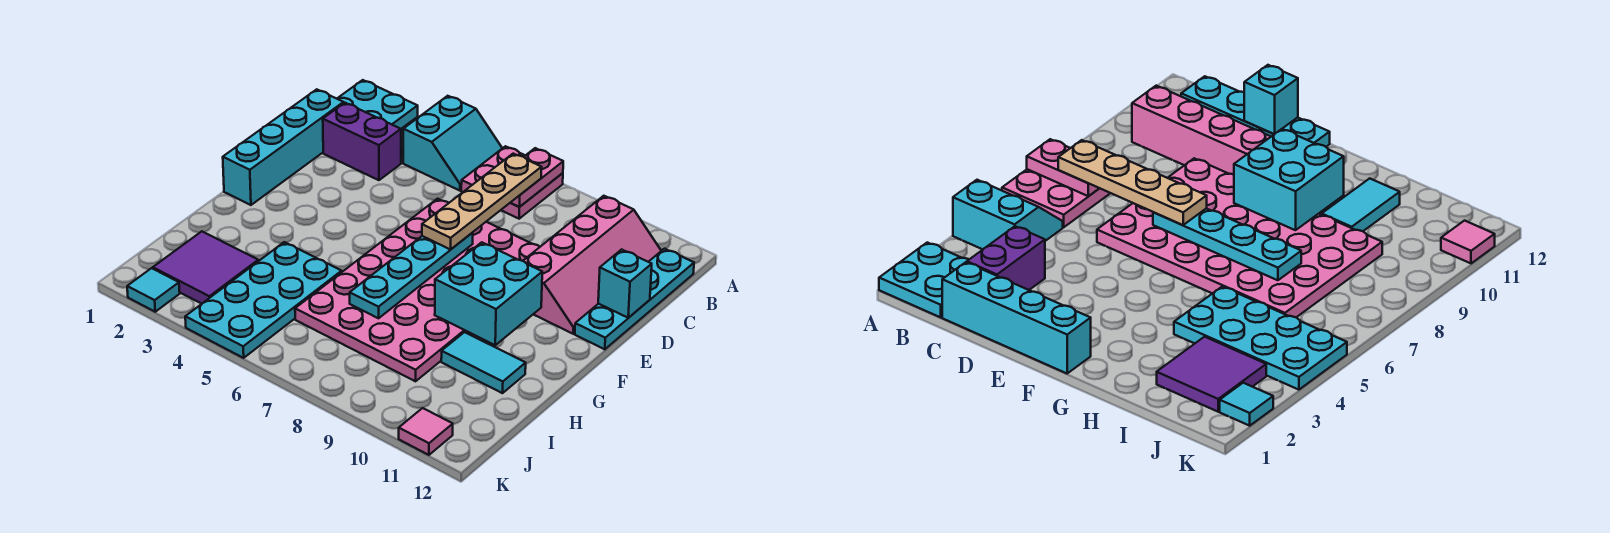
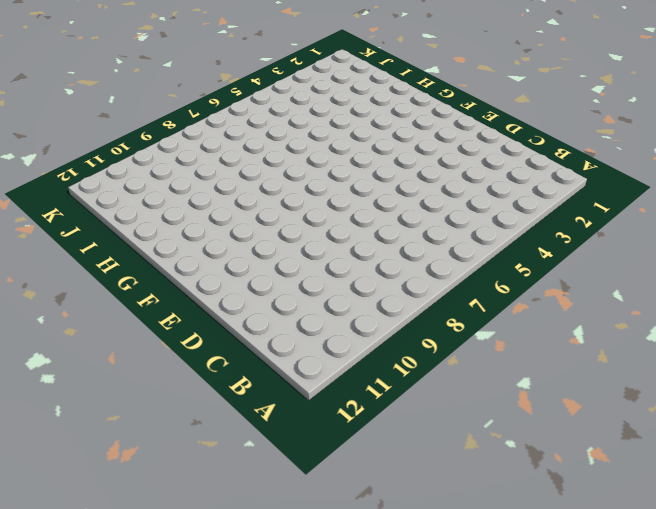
none -> cyan 2x2 plate [337,80,418,129]
none -> cyan 2x2 slope [403,96,502,191]
none -> pink 2x2 plate [461,146,563,219]

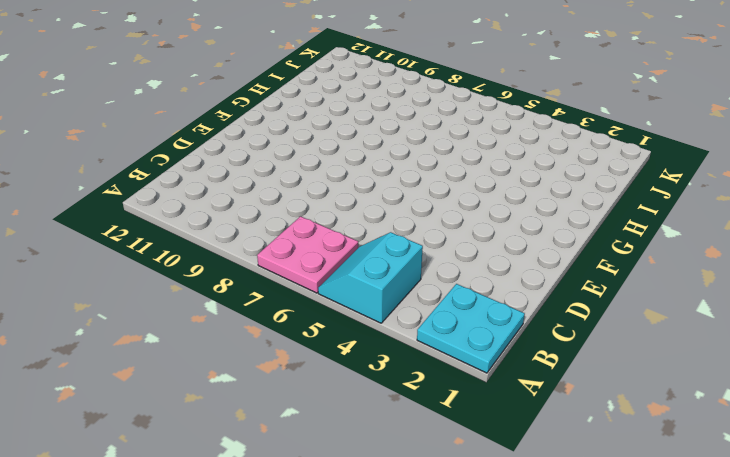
none -> pink 2x4 slope [523,196,661,334]
none -> cyan 1x4 plate [575,249,694,349]
none -> cyan 1x4 brick [223,89,344,205]

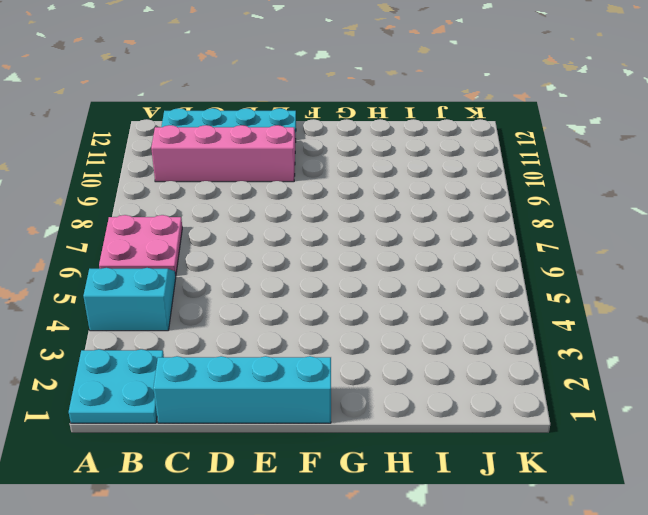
none -> purple 1x2 brick [323,103,401,180]
none -> pink 4x6 plate [295,199,540,381]
none -> cyan 2x4 plate [185,242,342,358]

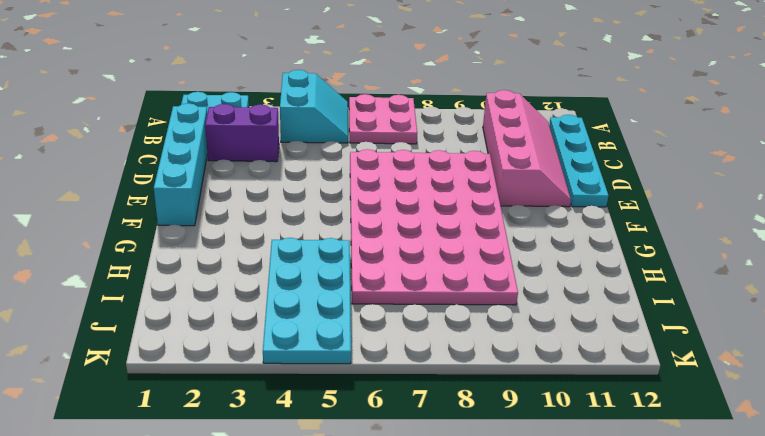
none -> cyan 1x2 tile [441,332,526,393]
none -> purple 2x2 tile [153,231,258,304]
none -> cyan 1x1 tile [127,268,180,312]

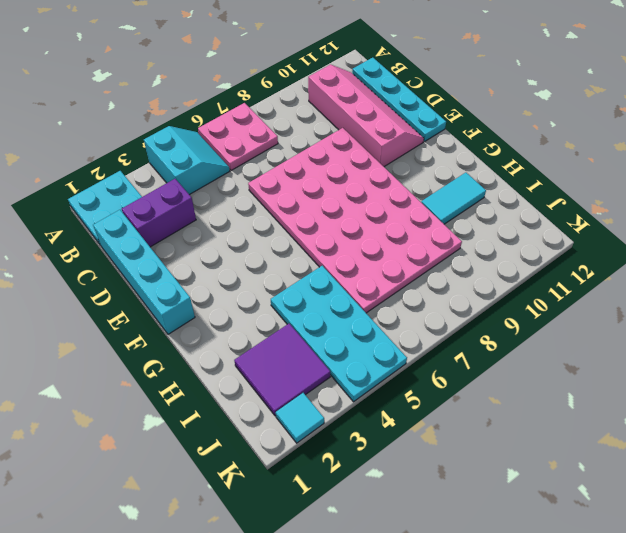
none -> pink 1x1 tile [399,408,453,455]
none -> pink 1x2 plate [511,148,563,207]
none -> cyan 1x1 brick [598,249,652,318]

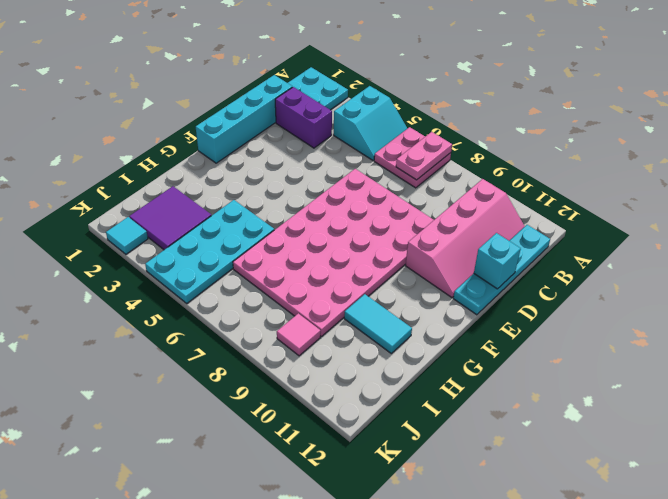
pink 1x1 tile [277,313,321,356] -> pink 1x1 tile moved to [399,408,453,455]
none -> cyan 1x4 plate [350,233,473,318]
none -> cyan 2x2 brick [435,242,542,345]
none -> tan 1x4 plate [422,154,542,250]

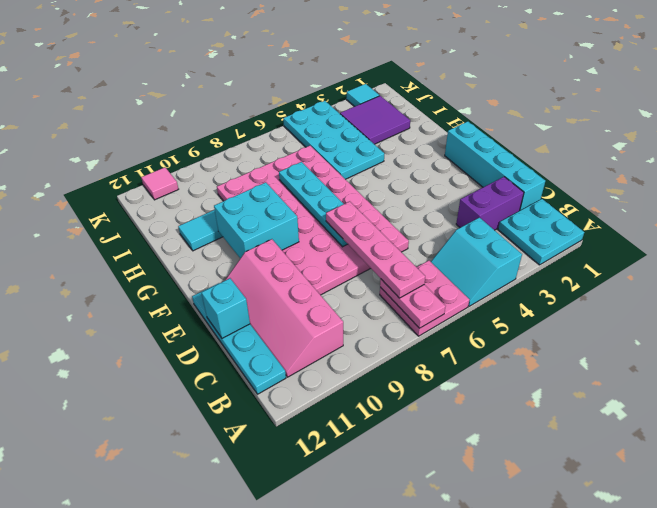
pink 1x4 plate [326,202,425,298] -> tan 1x4 plate [422,154,542,250]

